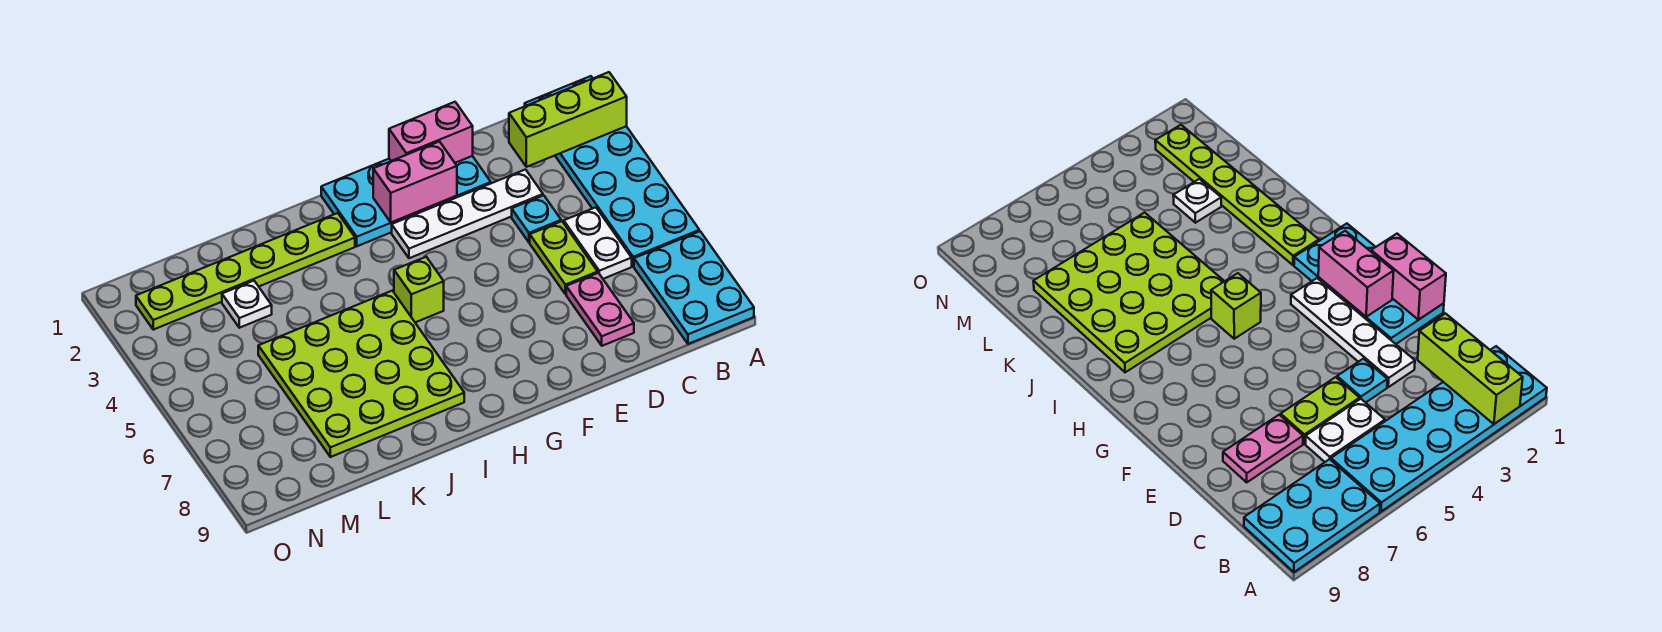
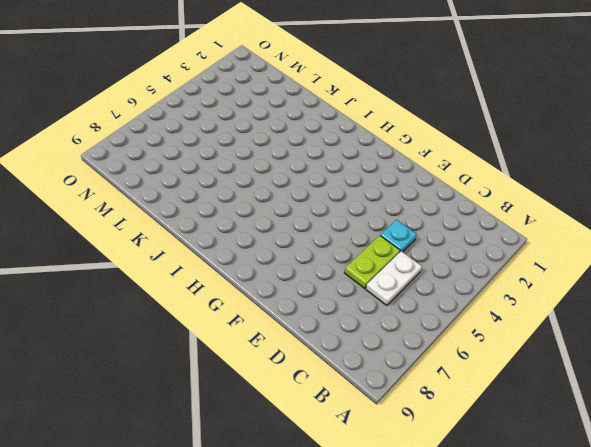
none -> cyan 2x6 plate [525,76,699,266]
none -> cyan 2x3 plate [634,231,754,344]
none -> white 1x4 plate [392,170,543,258]

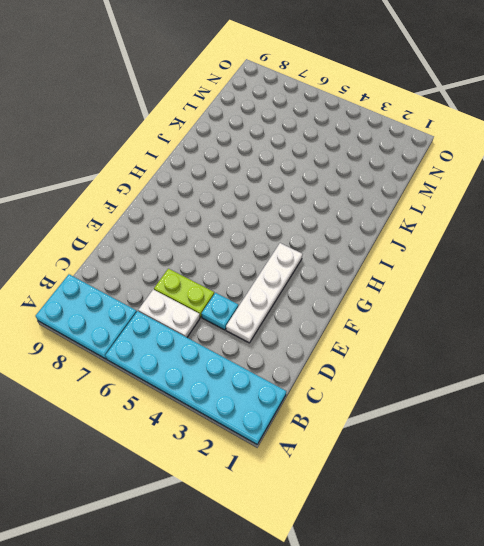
none -> pink 1x2 plate [566,273,634,346]
none -> cyan 2x4 plate [321,156,491,246]
none -> lime 1x1 brick [394,257,444,322]

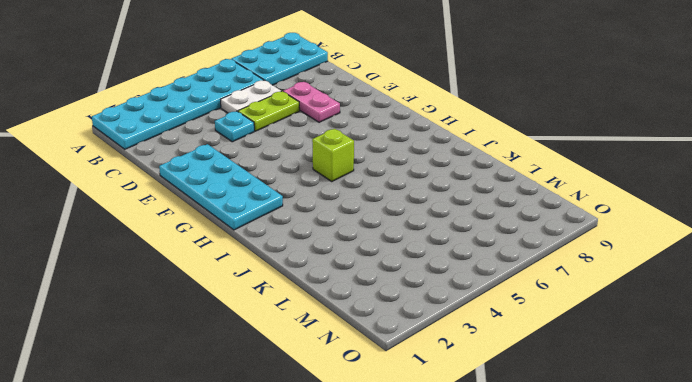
pink 1x2 plate [283,82,340,122] -> pink 1x2 plate turned to [566,273,634,346]
none -> white 1x4 plate [392,170,543,258]
none -> lime 1x6 plate [136,213,355,330]
none -> lime 4x4 plate [258,291,464,457]

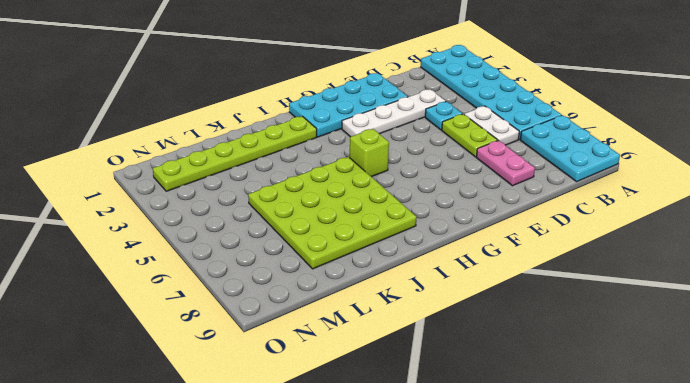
none -> white 1x1 plate [222,281,272,328]
none -> lime 1x3 brick [509,72,627,167]
none -> pink 1x2 brick [389,102,473,163]

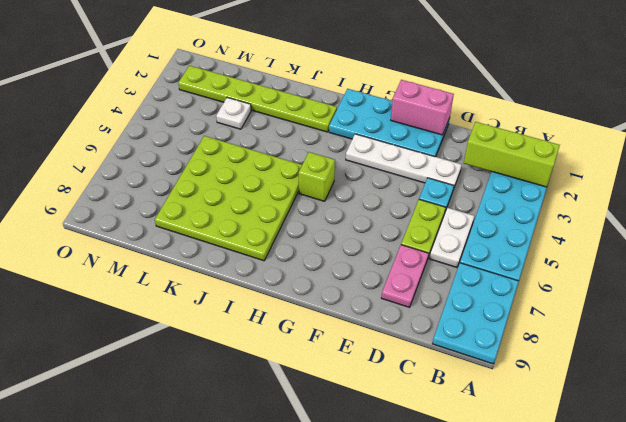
none -> pink 1x2 brick [373,141,457,222]

